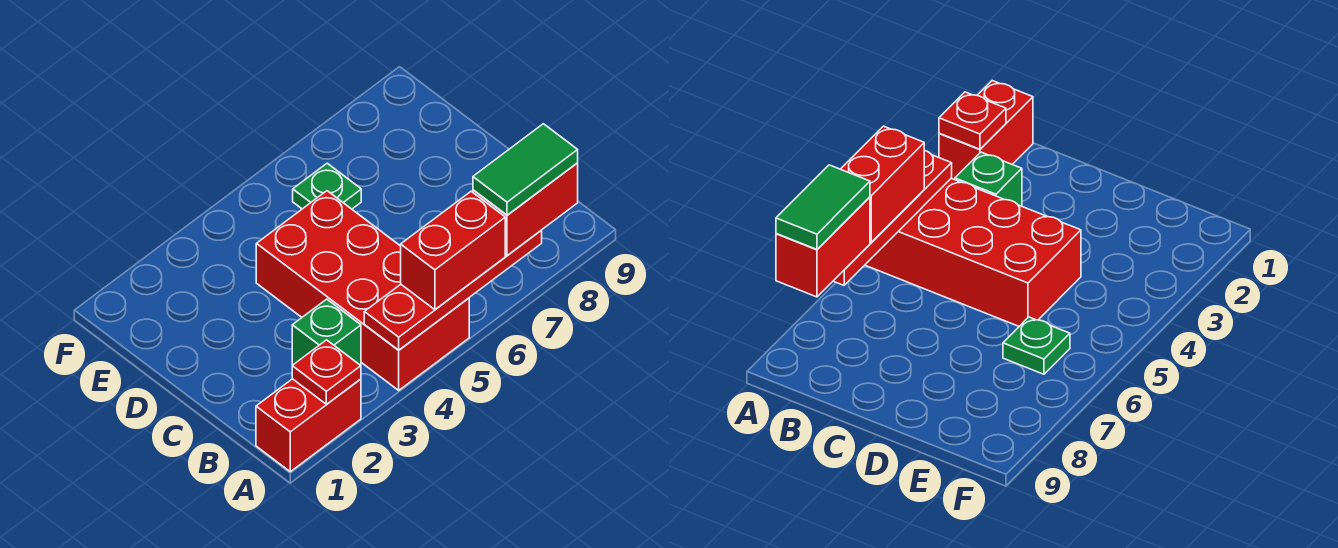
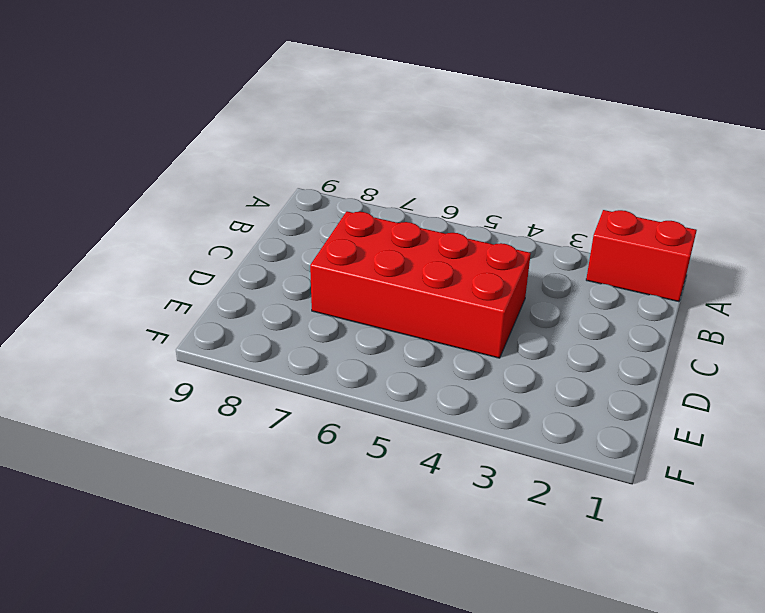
red 2x4 brick [310,211,531,358] -> red 2x4 brick turned to [256,191,469,390]
none -> green 1x1 brick [292,299,361,365]
none -> green 1x1 plate [293,163,361,209]

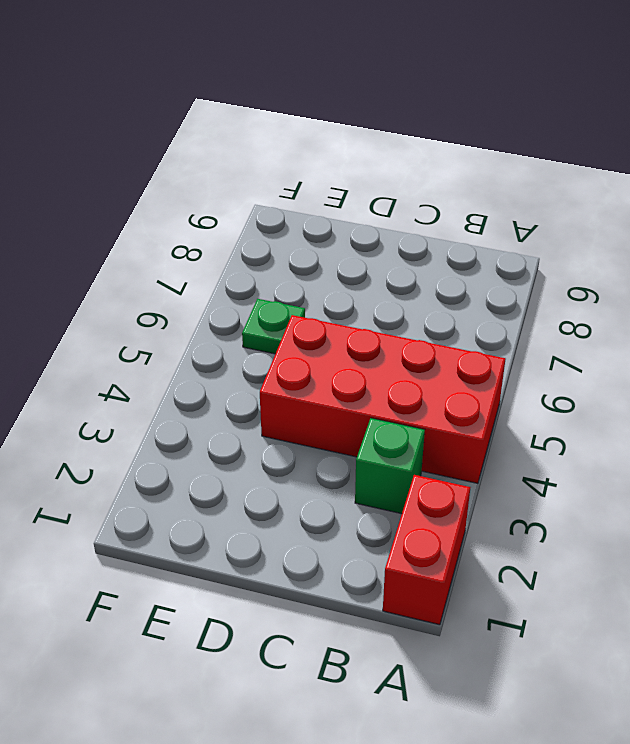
none -> red 1x1 plate [292,340,361,404]
none -> red 1x4 plate [364,231,542,350]

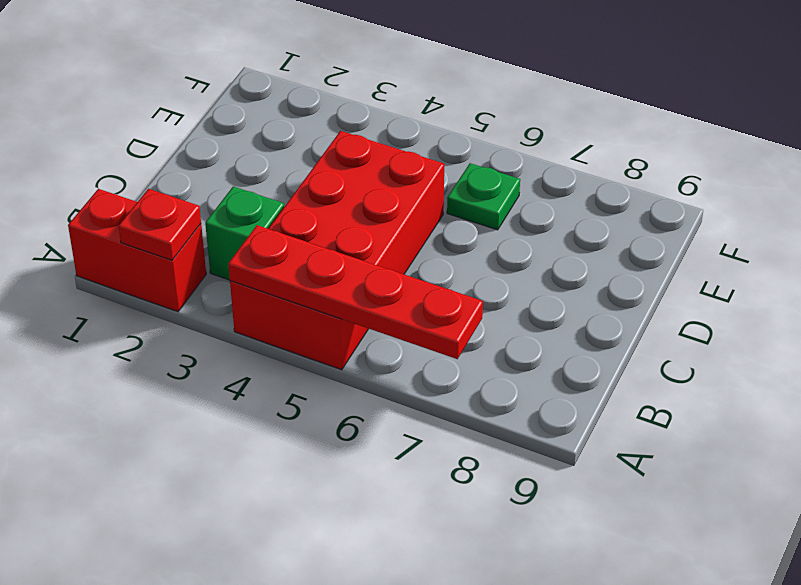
none -> red 1x2 brick [401,191,505,310]
none -> red 1x2 brick [473,163,578,255]

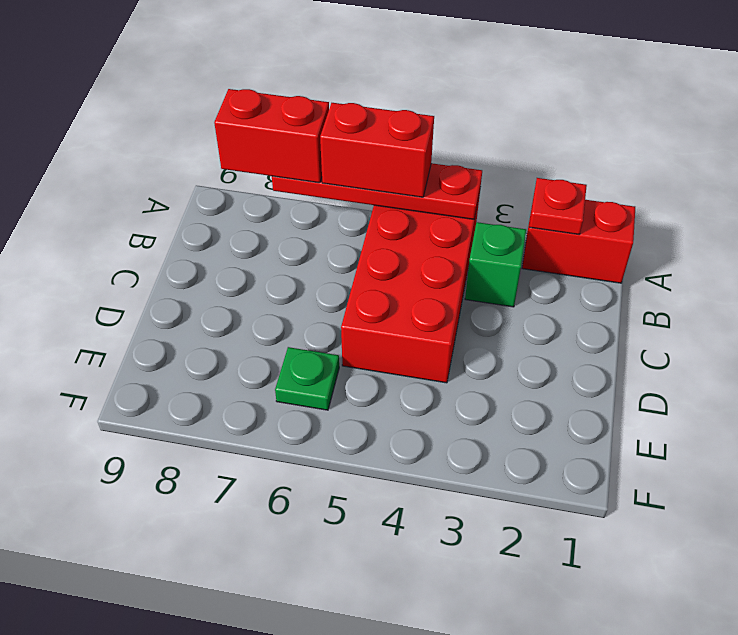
none -> green 1x2 tile [473,124,578,215]

